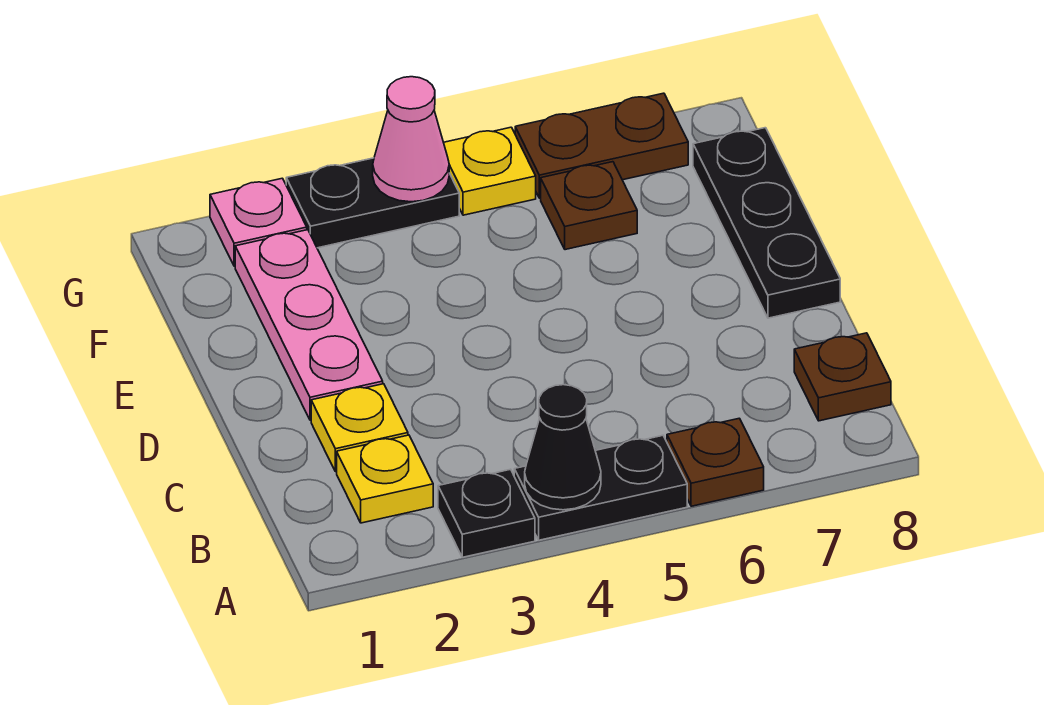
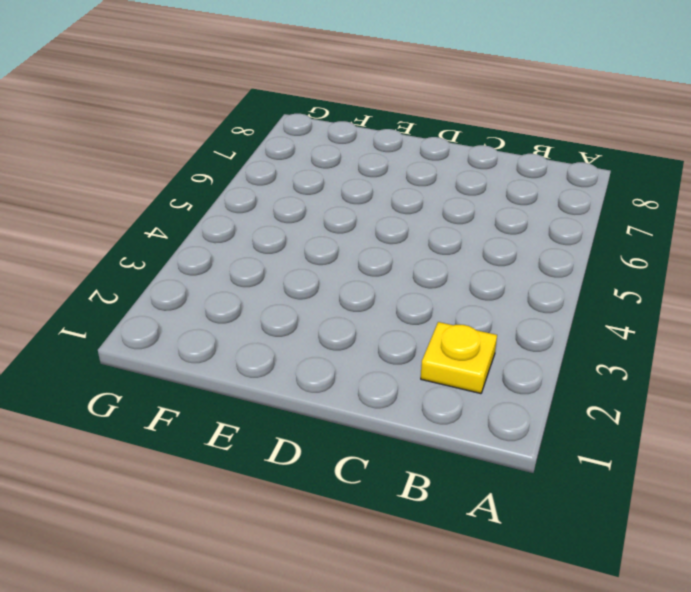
none -> black 1x1 plate [438,469,535,557]
none -> black 1x2 plate [514,435,687,540]
none -> brown 1x1 plate [667,418,764,506]

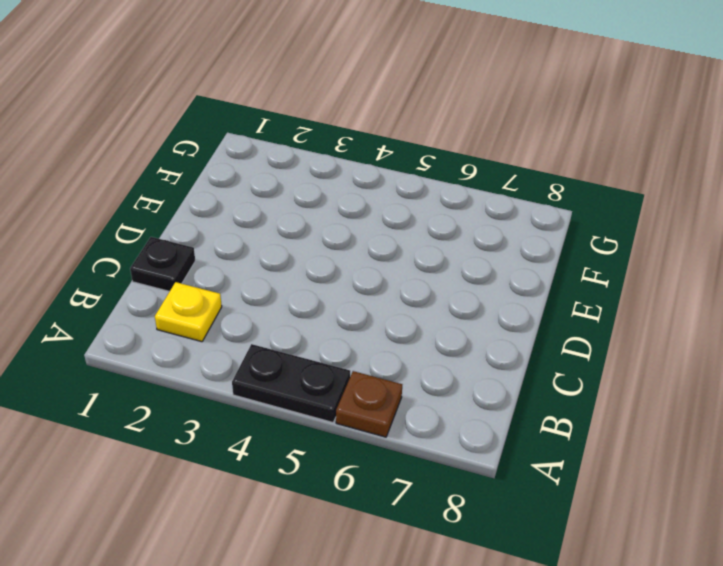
black 1x1 plate [130,237,195,291] -> black 1x1 plate moved to [438,469,535,557]
none -> brown 1x1 plate [794,333,891,421]
none -> yellow 1x1 plate [311,384,408,472]
none -> pink 1x3 plate [235,230,383,420]

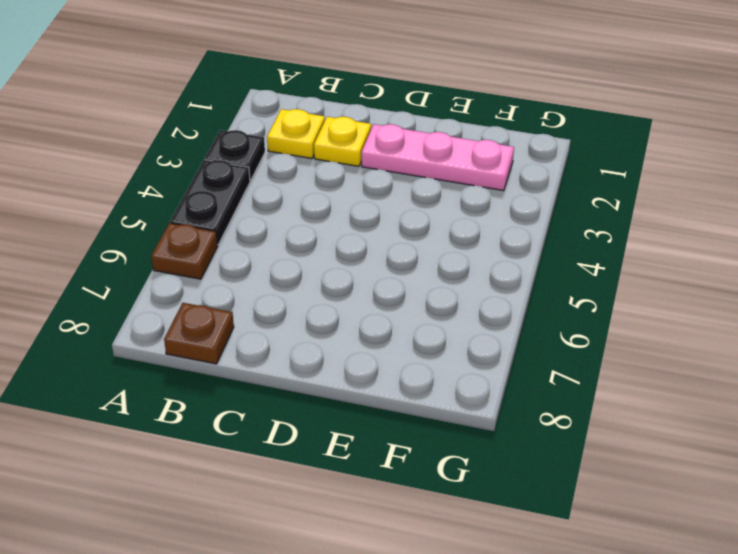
none -> black 1x3 plate [693,128,840,318]
none -> brown 1x1 plate [541,162,637,250]
none -> pink 1x1 plate [210,178,307,266]

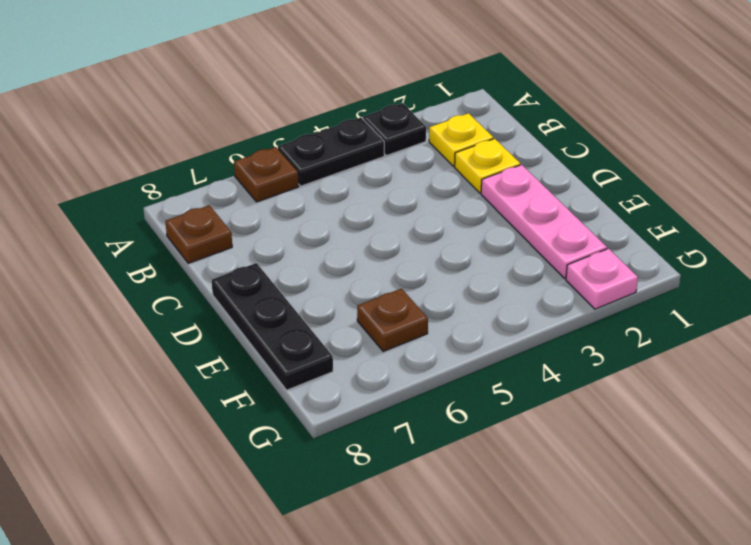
none -> black 1x2 plate [286,158,459,248]
none -> yellow 1x1 plate [444,127,536,215]
none -> brown 1x2 plate [515,93,688,198]

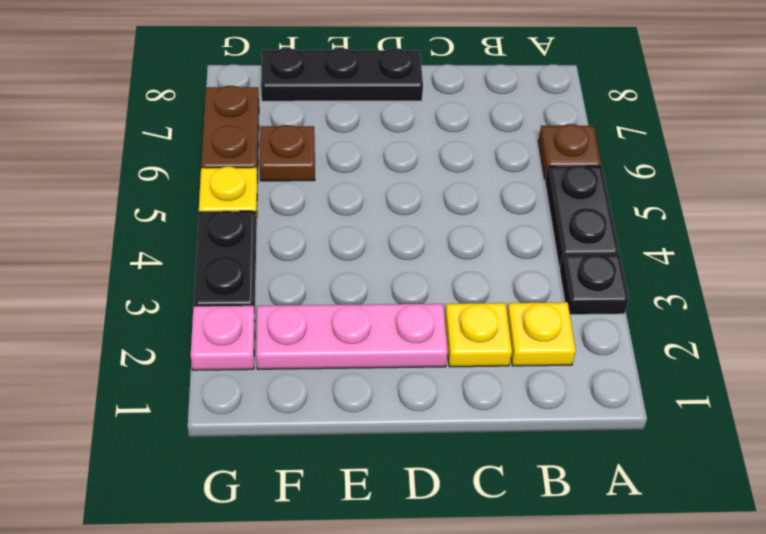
none -> brown 1x1 plate [794,333,891,421]
none -> black 1x1 cone [525,385,601,510]
none -> pink 1x1 cone [373,77,449,202]

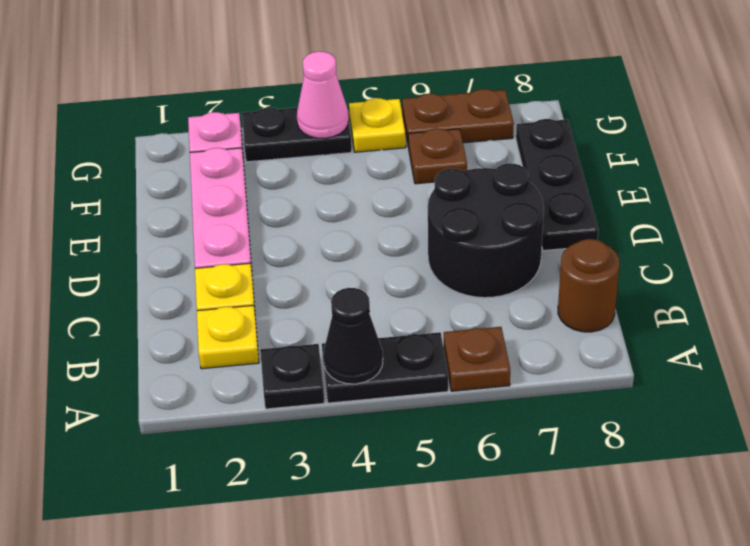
brown 1x1 round brick [558,239,620,332] -> brown 1x1 plate [794,333,891,421]
black 2x2 round brick [428,163,544,298] -> none

